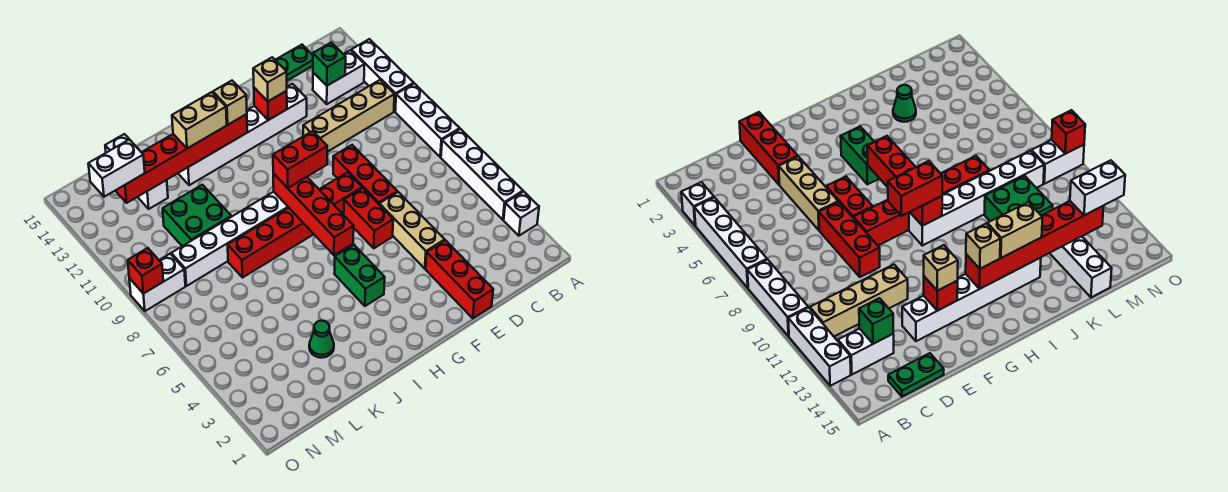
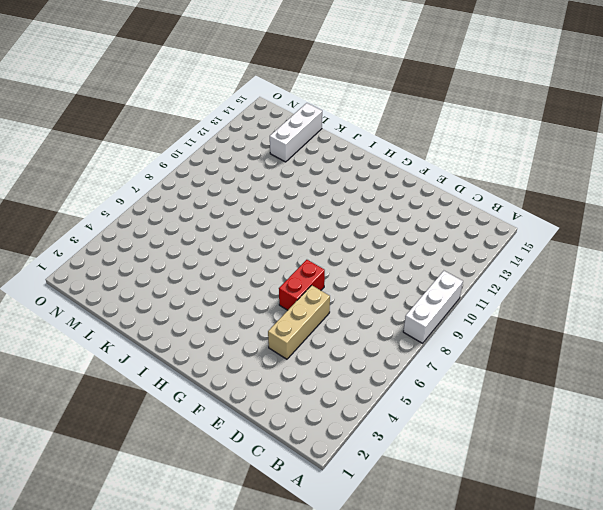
none -> white 1x1 brick [504,192,539,236]
none -> white 1x4 brick [441,129,523,220]
none -> white 1x3 brick [351,39,414,111]

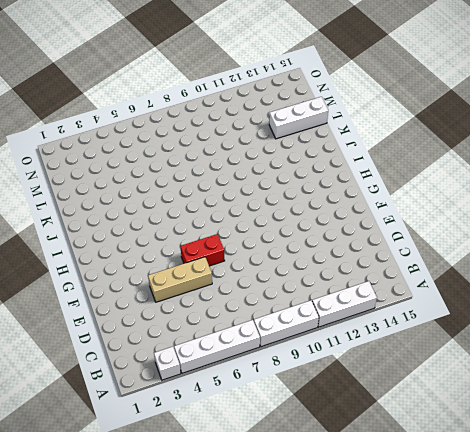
none -> tan 1x4 brick [303,80,395,152]
none -> white 1x2 brick [313,50,365,104]
none -> green 1x2 plate [276,45,313,81]

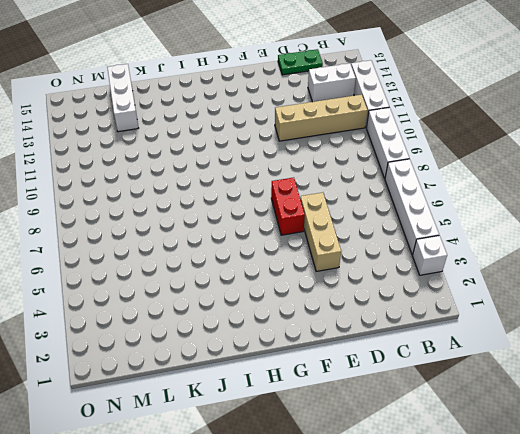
none -> red 1x3 brick [426,240,493,318]
none -> red 1x3 brick [333,145,397,204]
none -> white 1x6 brick [178,84,307,185]

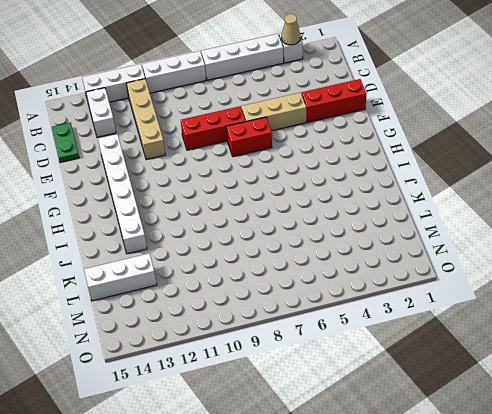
tan 1x1 cone [281,14,300,45] -> none
none -> red 1x6 brick [228,172,362,278]
none -> green 1x2 brick [334,245,385,306]
none -> white 1x6 brick [171,192,289,286]

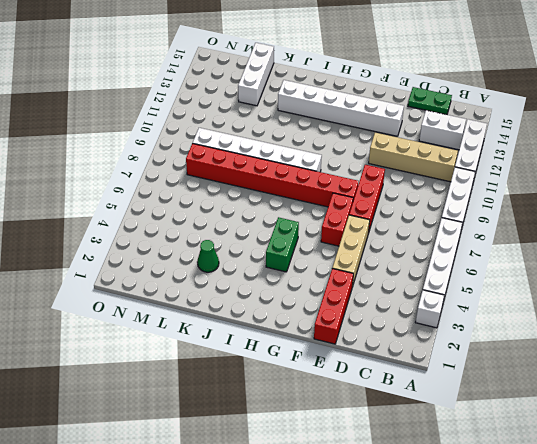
red 1x8 brick [186,143,358,207] -> red 1x6 brick [228,172,362,278]
none -> green 2x2 brick [163,185,231,246]
none -> white 1x2 brick [129,254,185,311]
none -> green 1x1 brick [313,42,346,86]

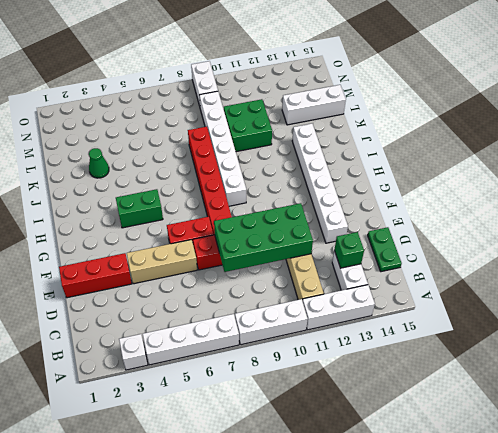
green 2x4 brick [214,203,313,272] -> none
none -> red 1x1 brick [254,88,287,120]
none -> red 1x4 brick [273,173,354,255]
none -> red 1x6 brick [115,114,247,203]

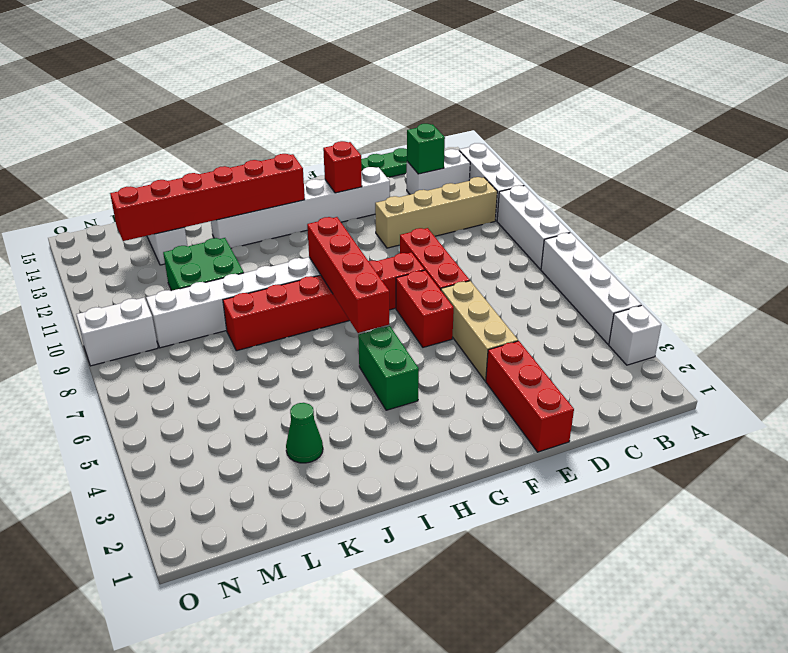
none -> red 1x1 brick [128,248,163,294]
none -> tan 1x1 brick [253,57,287,101]
none -> red 1x2 brick [273,131,327,188]

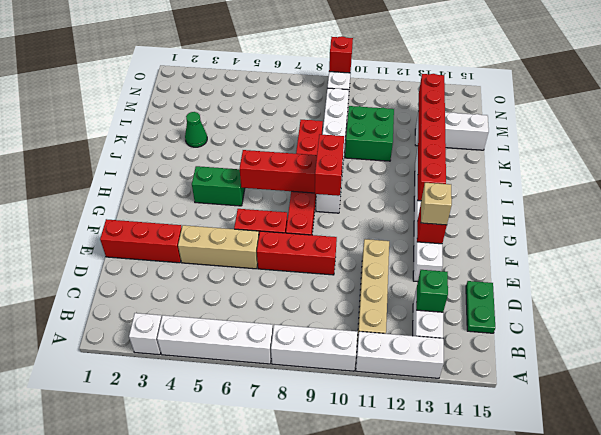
none -> tan 1x1 brick [213,81,247,125]
none -> tan 1x2 brick [172,92,227,148]
none -> white 1x2 brick [88,140,145,197]

